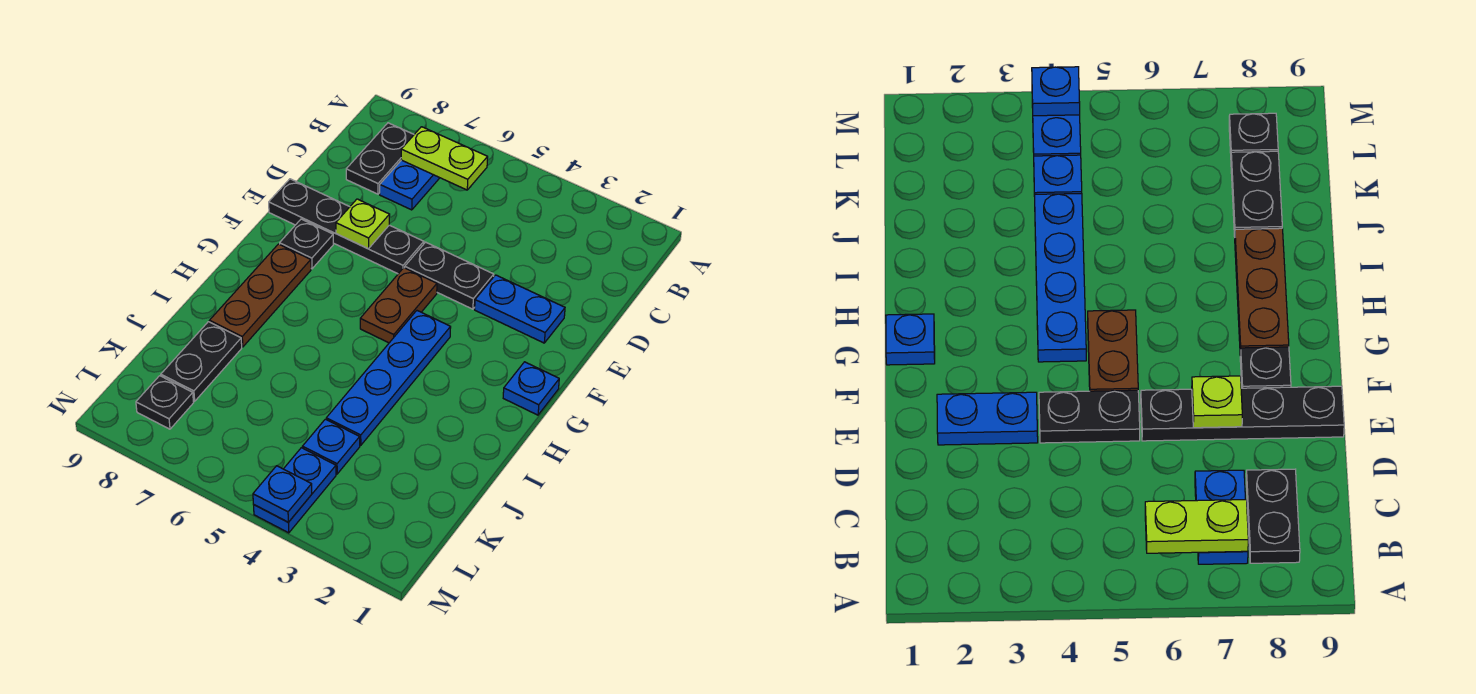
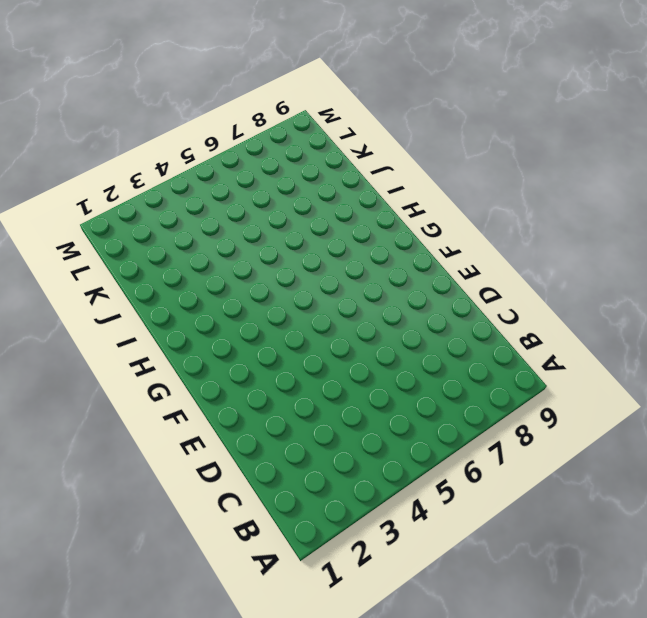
none -> blue 1x2 plate [380,160,439,210]
none -> black 1x2 plate [346,123,414,194]
none -> blue 1x2 plate [475,275,565,343]

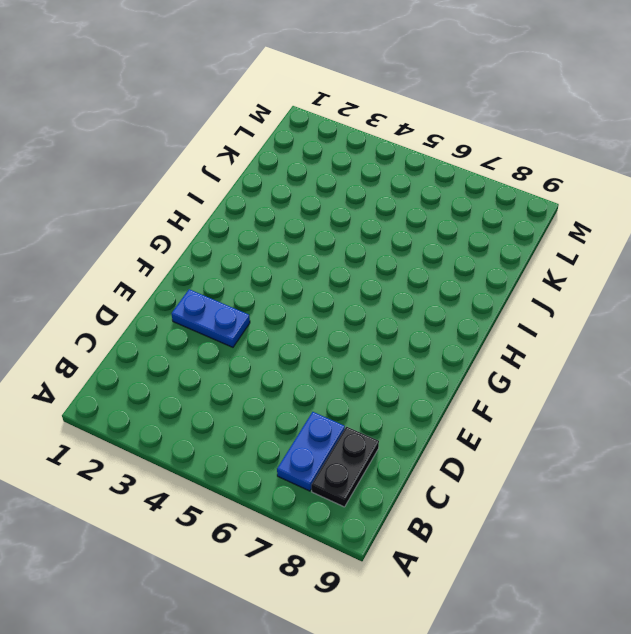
none -> black 1x2 plate [405,242,494,309]
none -> black 1x4 plate [269,179,424,274]
none -> brown 1x2 plate [360,268,437,343]

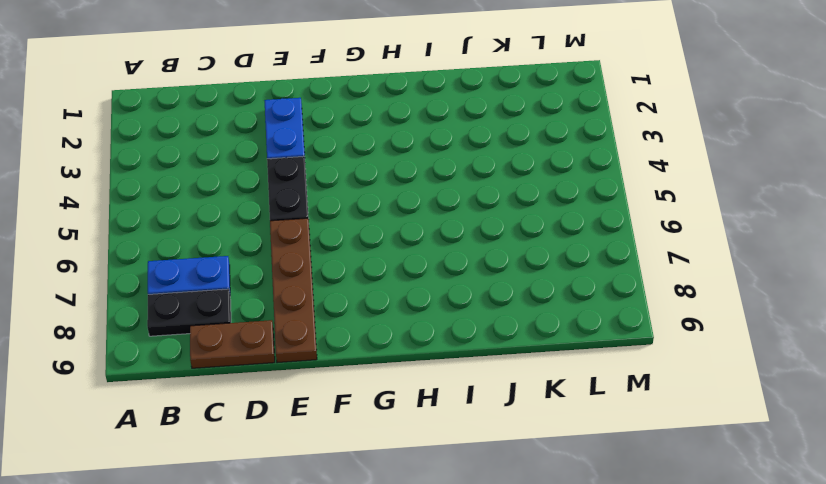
brown 1x2 plate [190,320,275,368] -> brown 1x2 plate moved to [360,268,437,343]
brown 1x4 plate [270,218,317,363] -> black 1x4 plate [269,179,424,274]
none -> black 1x1 plate [280,219,333,269]
none -> blue 1x1 plate [503,362,559,415]
none -> blue 1x4 plate [326,311,451,445]

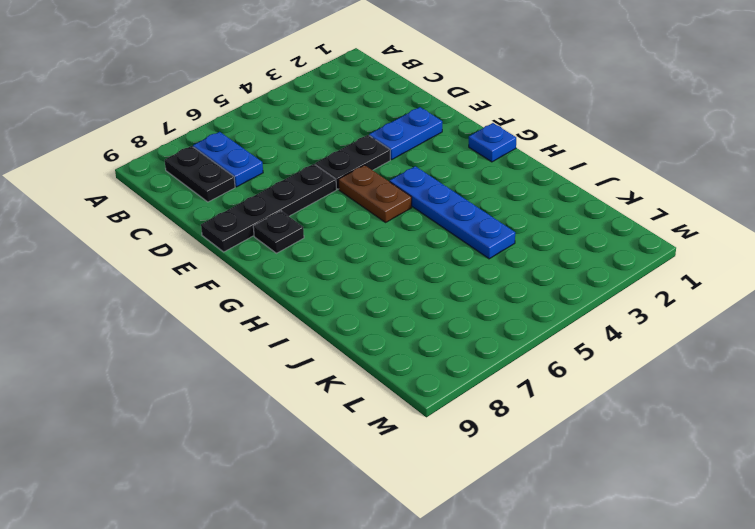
none -> brown 1x3 plate [210,244,311,347]
none -> black 1x2 plate [161,322,242,401]
none -> blue 1x1 plate [302,419,360,474]

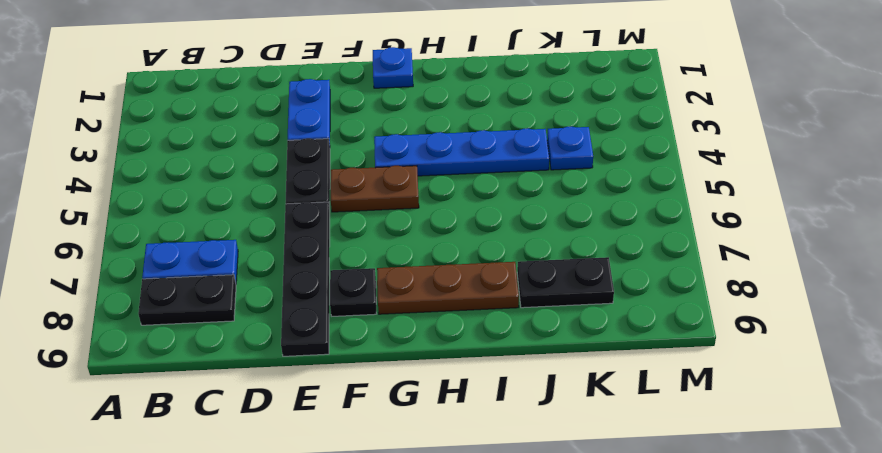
none -> blue 1x2 plate [253,448,336,533]
none -> black 1x1 plate [136,376,194,429]
none -> lime 1x2 plate [401,127,488,190]

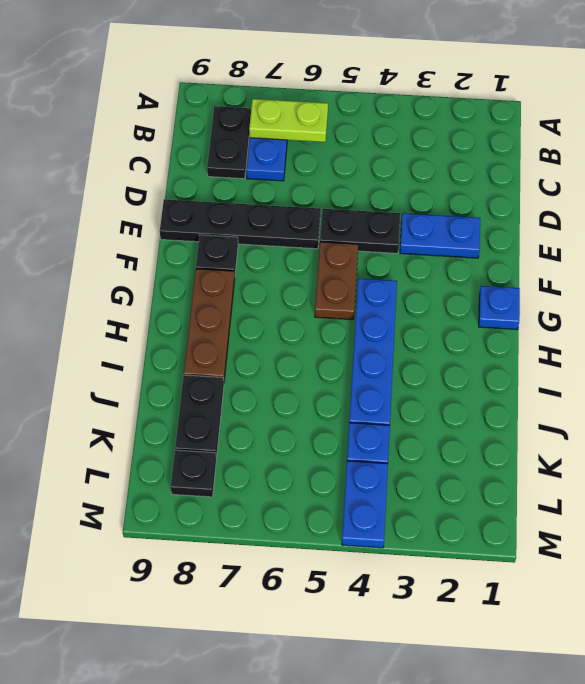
none -> lime 1x1 plate [336,199,390,249]
none -> blue 1x1 plate [253,466,312,522]

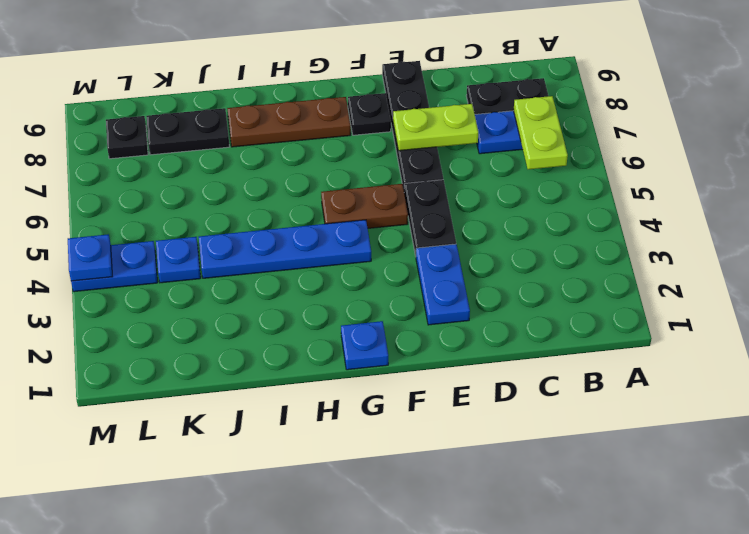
lime 1x2 plate [393,104,478,151] -> lime 1x1 plate [336,199,390,249]

